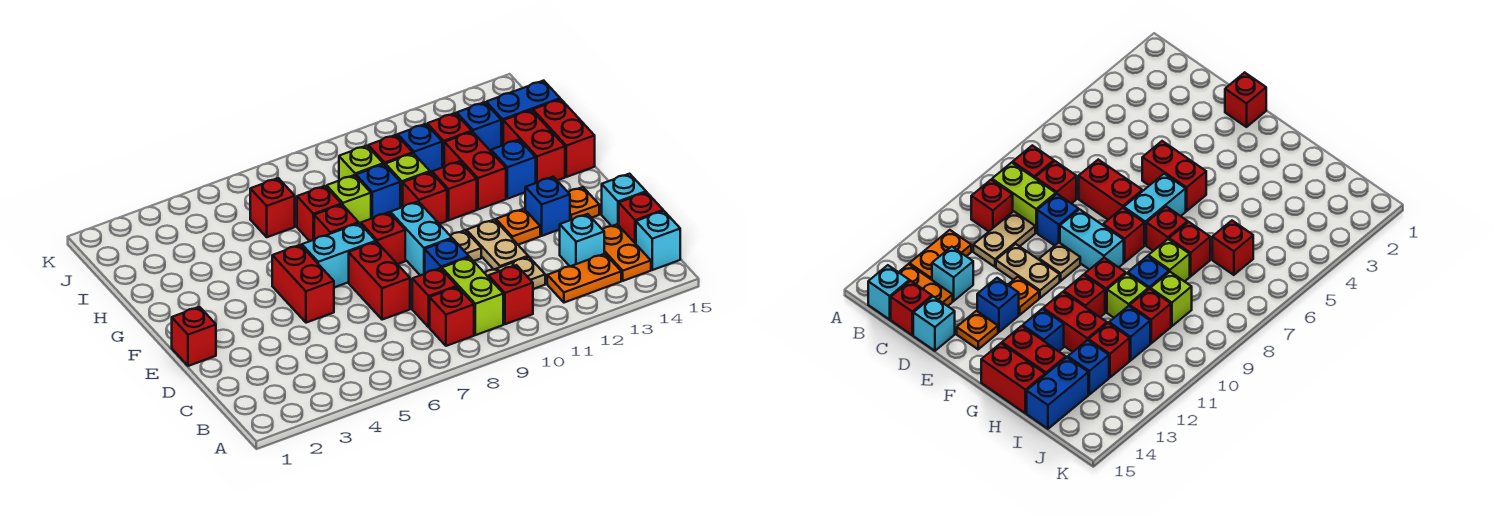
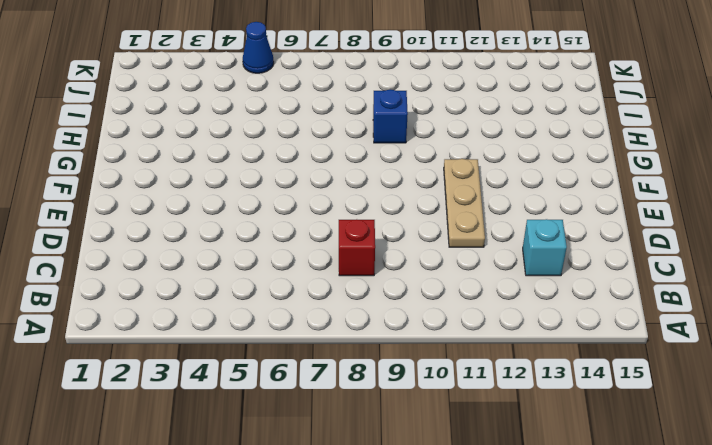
tan 1x3 plate [444,159,485,247] -> tan 1x2 plate [466,219,528,269]
blue 1x1 cone [243,22,274,73] -> none
none -> red 1x1 brick [430,287,474,346]
none -> lime 1x2 brick [442,257,503,335]
none -> red 1x1 brick [489,265,533,324]
none -> orange 1x2 plate [547,254,621,303]

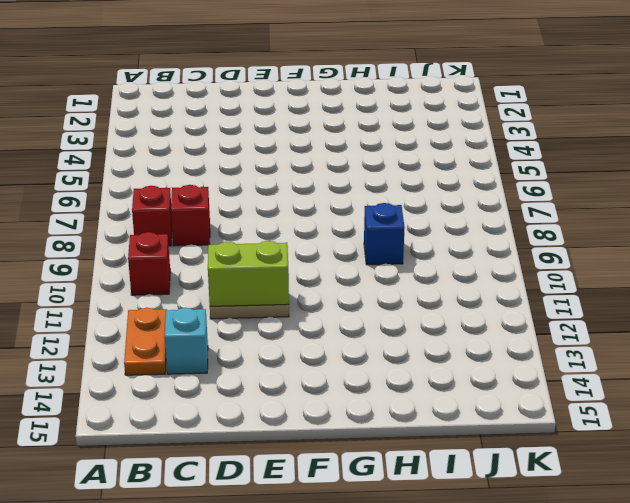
lime 1x2 brick [208,241,289,306] -> lime 1x2 brick moved to [442,257,503,335]
none -> orange 1x2 plate [603,224,651,281]
none -> cyan 1x1 brick [636,211,680,270]
none -> tan 1x2 plate [485,257,545,289]
none -> red 1x1 brick [619,192,663,244]

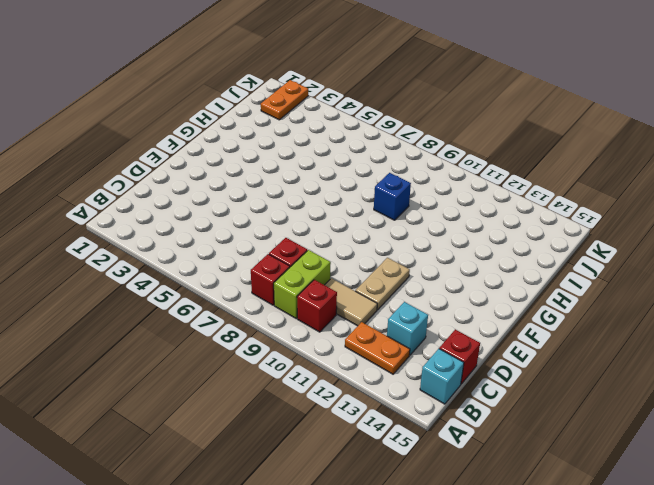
tan 1x2 tile [325,278,377,326] -> tan 1x2 plate [485,257,545,289]
orange 1x2 plate [261,80,308,120] -> orange 1x2 plate moved to [603,224,651,281]
none -> red 1x2 brick [349,242,410,320]
none -> blue 1x1 brick [425,239,469,274]
none -> cyan 1x1 brick [602,174,646,226]
none -> red 1x1 brick [172,307,216,366]

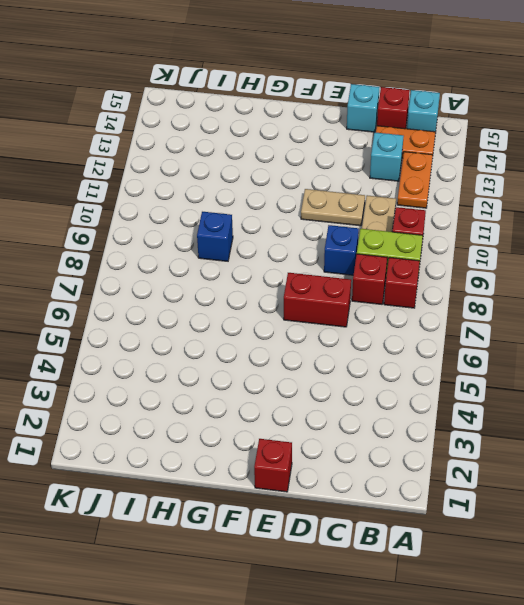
none -> red 1x2 brick [272,245,334,323]
none -> cyan 1x2 brick [390,201,452,275]
none -> tan 1x1 plate [450,231,481,261]
none -> orange 1x1 plate [496,209,540,245]

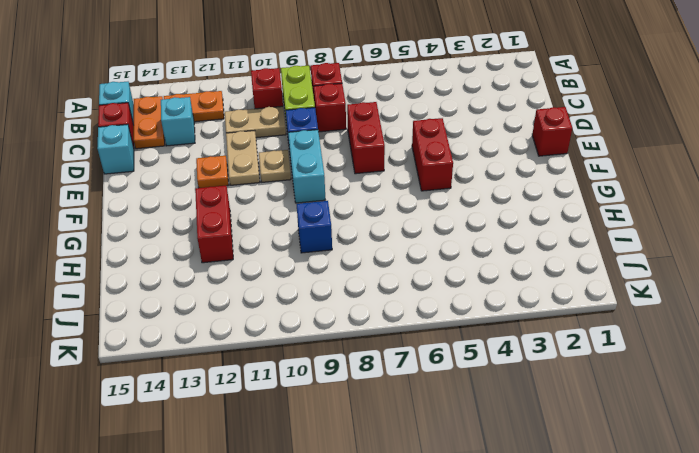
none -> blue 1x1 brick [525,177,570,236]
none -> orange 1x1 plate [568,187,599,220]
none -> cyan 1x2 brick [302,223,376,287]
none -> red 1x1 brick [361,212,405,264]

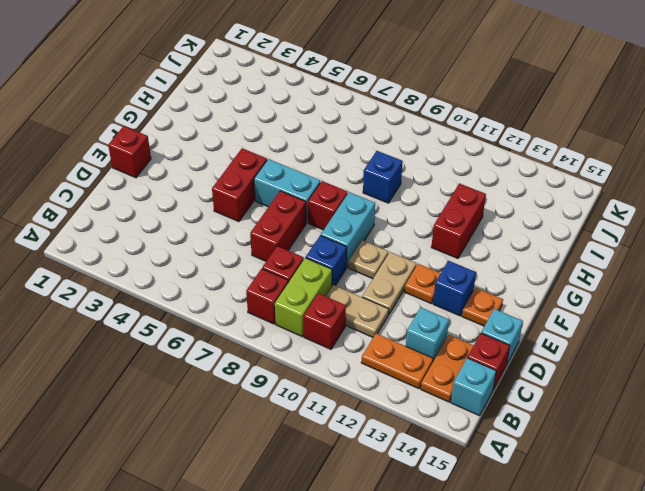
none -> red 1x1 brick [314,205,359,239]
none -> red 1x1 brick [403,172,447,224]
none -> red 1x1 brick [432,161,477,220]
none -> blue 1x1 brick [491,140,536,199]

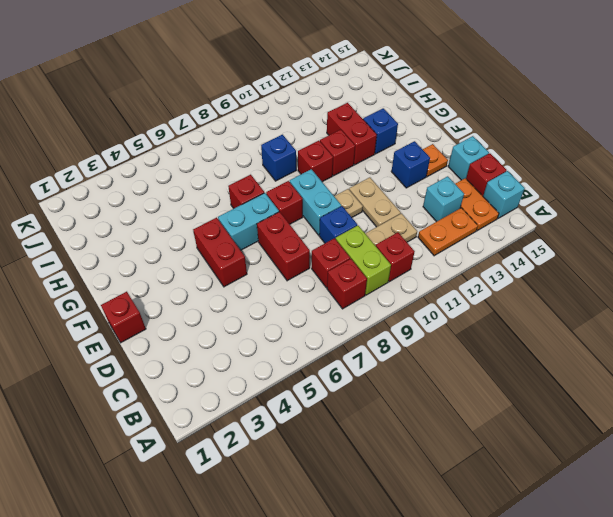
none -> orange 1x1 plate [496,209,540,245]
none -> red 1x2 brick [503,110,565,183]
none -> red 1x2 brick [533,99,595,177]
none -> red 1x1 brick [297,186,341,241]

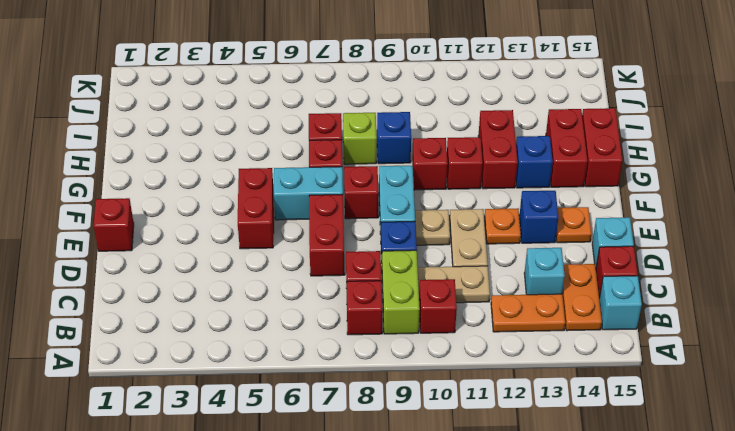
none -> lime 1x1 brick [385,153,430,208]
none -> red 1x1 brick [250,178,295,237]
none -> lime 1x1 brick [339,146,383,181]
none -> red 1x1 brick [368,135,413,165]

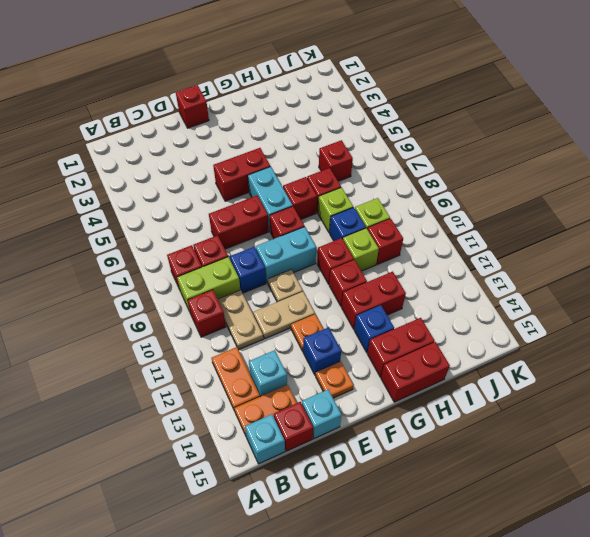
none -> blue 1x1 brick [398,124,442,173]
none -> red 1x1 brick [427,113,472,167]
none -> blue 1x1 brick [457,102,501,151]
none -> blue 1x2 brick [486,81,560,146]

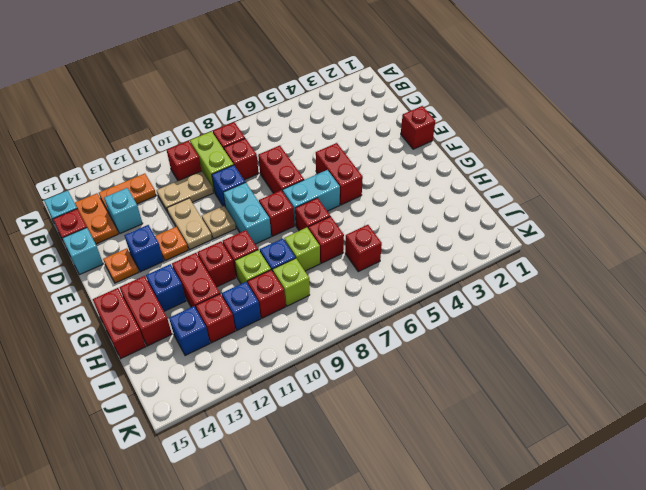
none -> blue 1x2 brick [486,81,560,146]

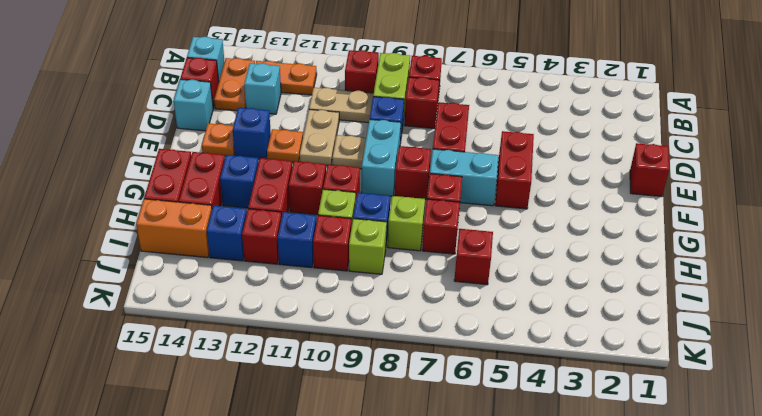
orange 1x2 brick [136,199,212,258] -> blue 1x2 brick [486,81,560,146]

